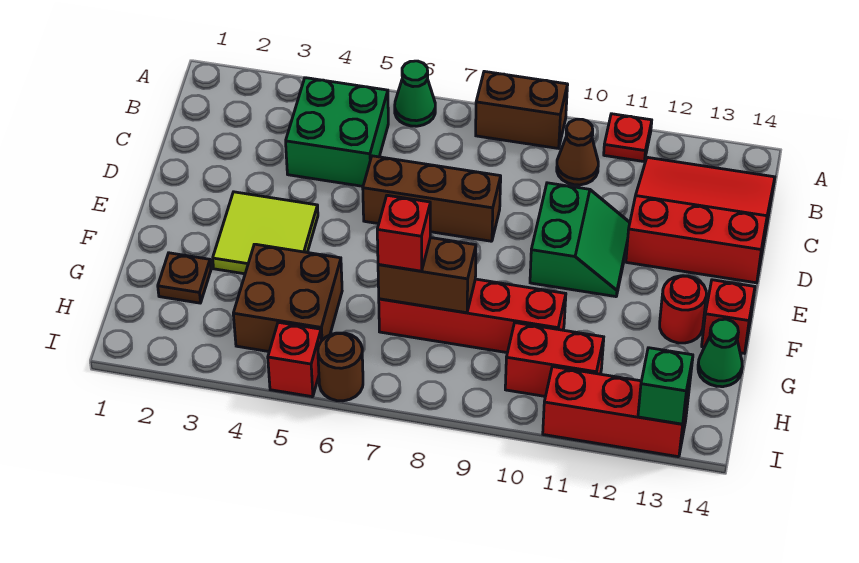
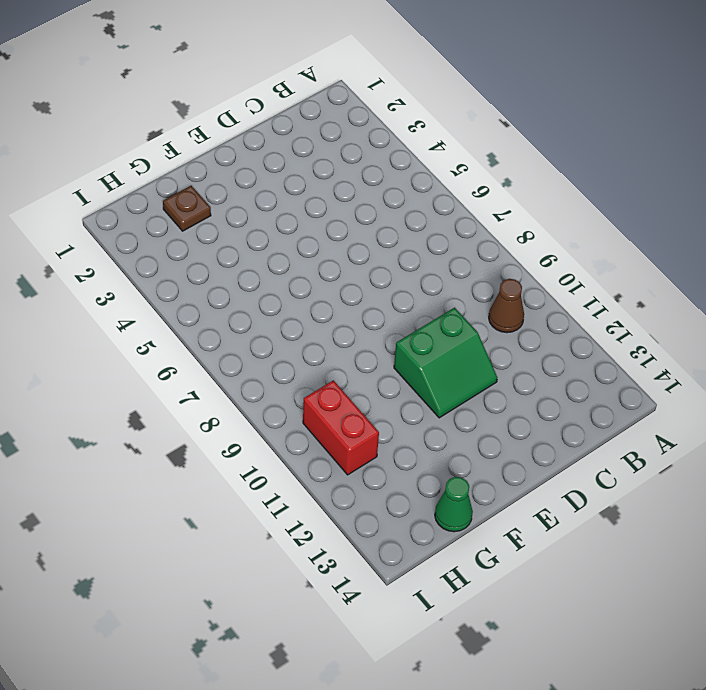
none -> green 1x1 cone [395,61,435,126]
none -> brown 1x2 brick [476,71,568,148]
none -> red 1x1 plate [604,114,652,161]

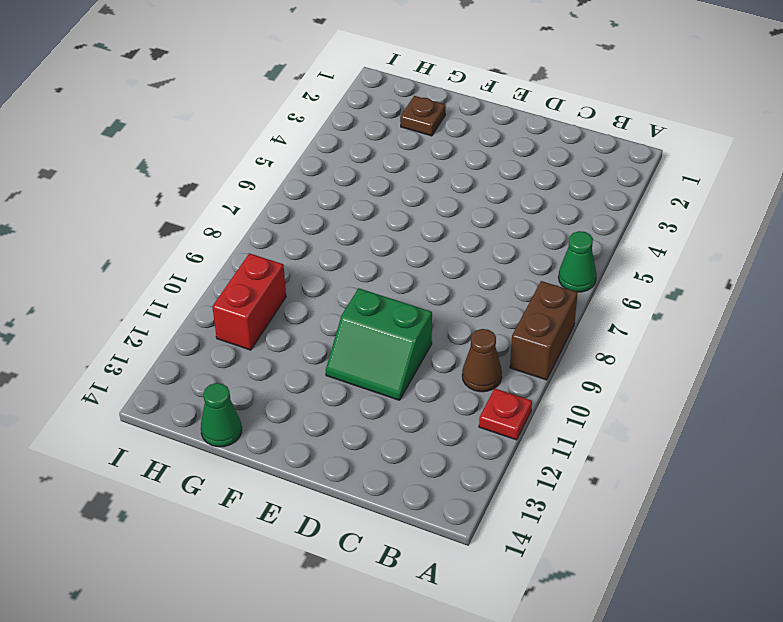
none -> green 2x2 brick [286,78,388,186]
none -> red 3x3 slope [626,157,775,283]
none -> brown 1x3 brick [363,156,501,241]

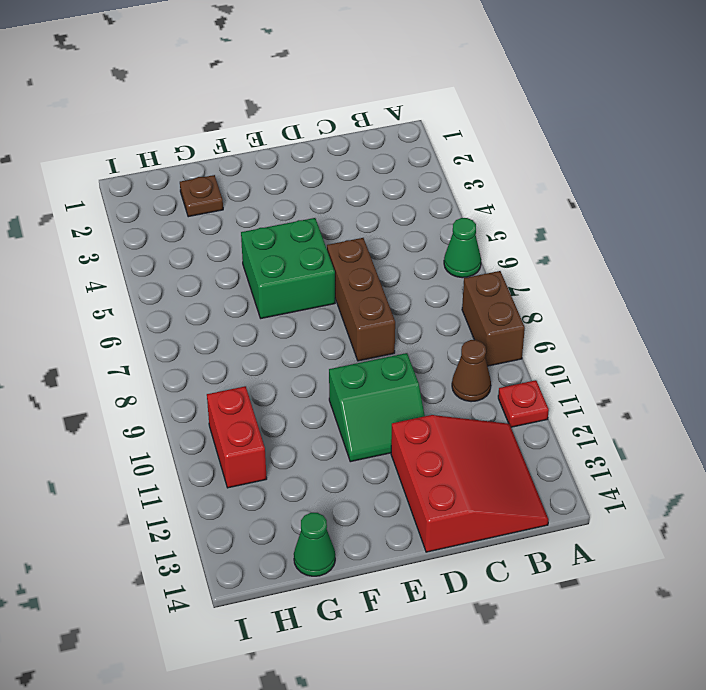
green 2x2 brick [241,218,335,318] -> green 2x2 brick moved to [286,78,388,186]
none -> lime 2x2 tile [213,192,318,274]
none -> red 1x1 round brick [660,276,706,343]
none -> red 1x1 brick [702,280,755,353]

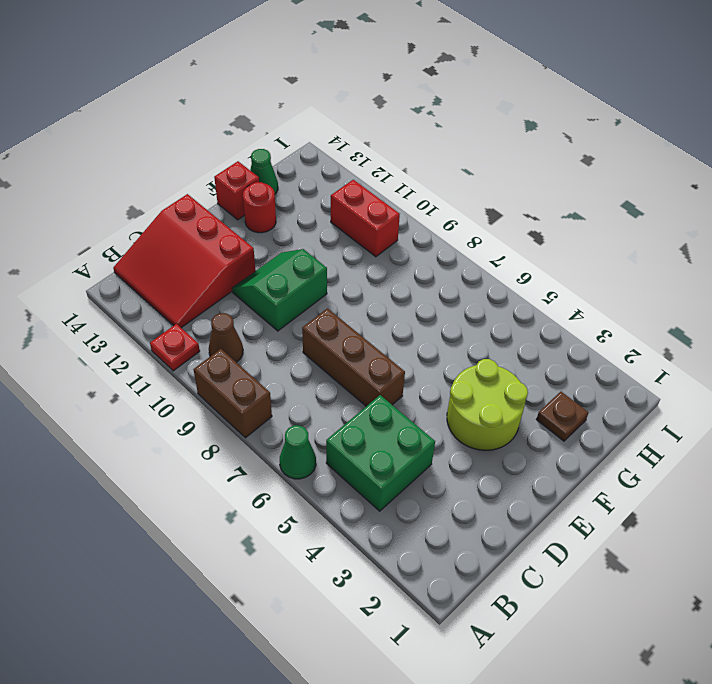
lime 2x2 round brick [447,359,528,450] -> lime 2x2 tile [213,192,318,274]
none -> brown 2x2 brick [233,244,342,351]
none -> red 1x4 brick [379,279,566,353]
none -> red 1x1 brick [268,322,322,397]

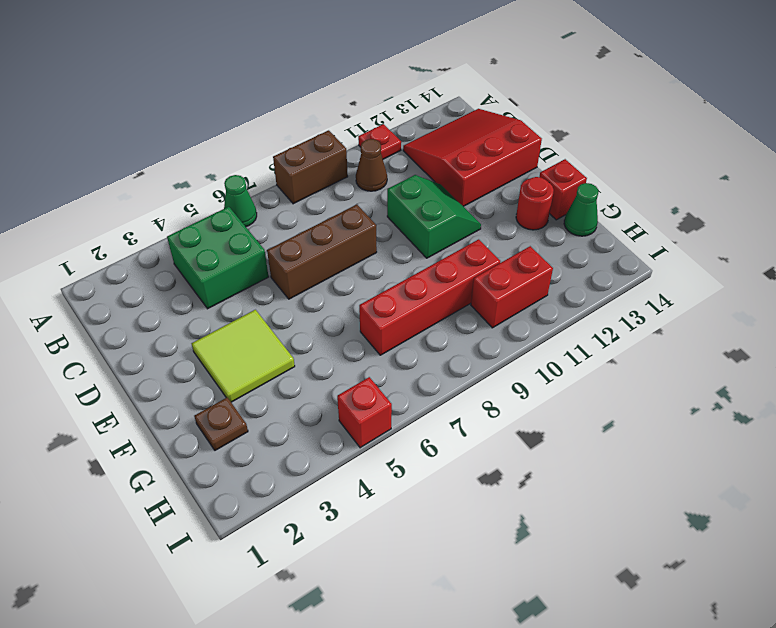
none -> brown 2x2 brick [233,244,342,351]
none -> brown 1x1 round brick [318,333,363,401]
none -> red 1x3 brick [543,367,689,457]

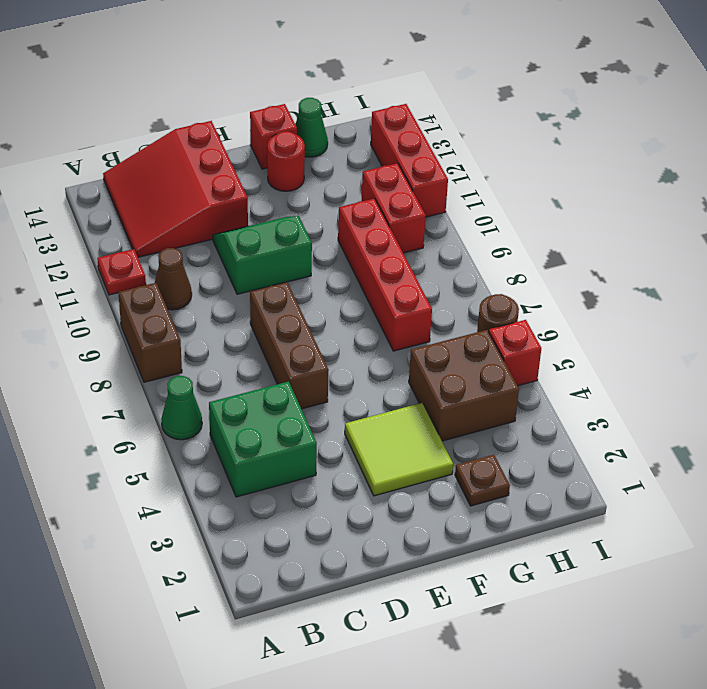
none -> brown 1x2 brick [378,238,476,313]
none -> green 1x1 brick [638,348,693,424]
none -> red 1x1 brick [377,195,430,271]

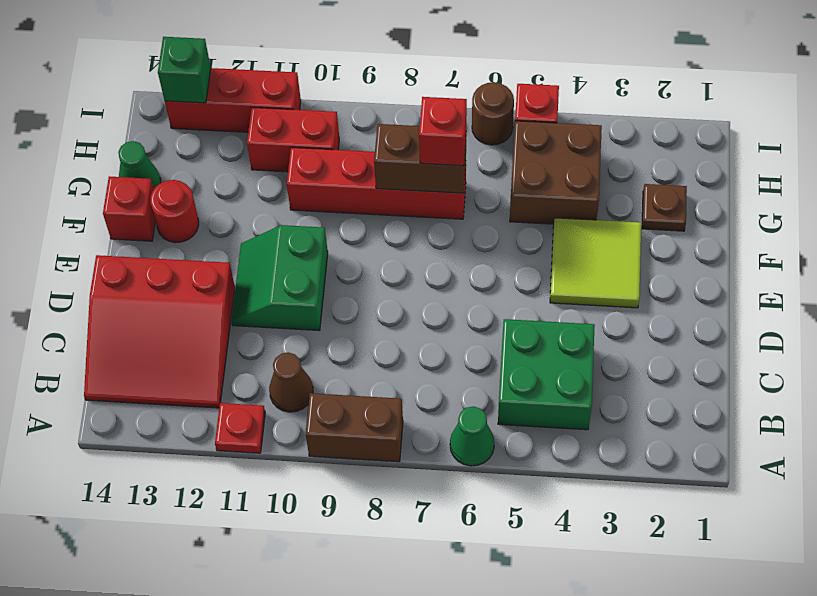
none -> brown 1x3 brick [363,156,501,241]

